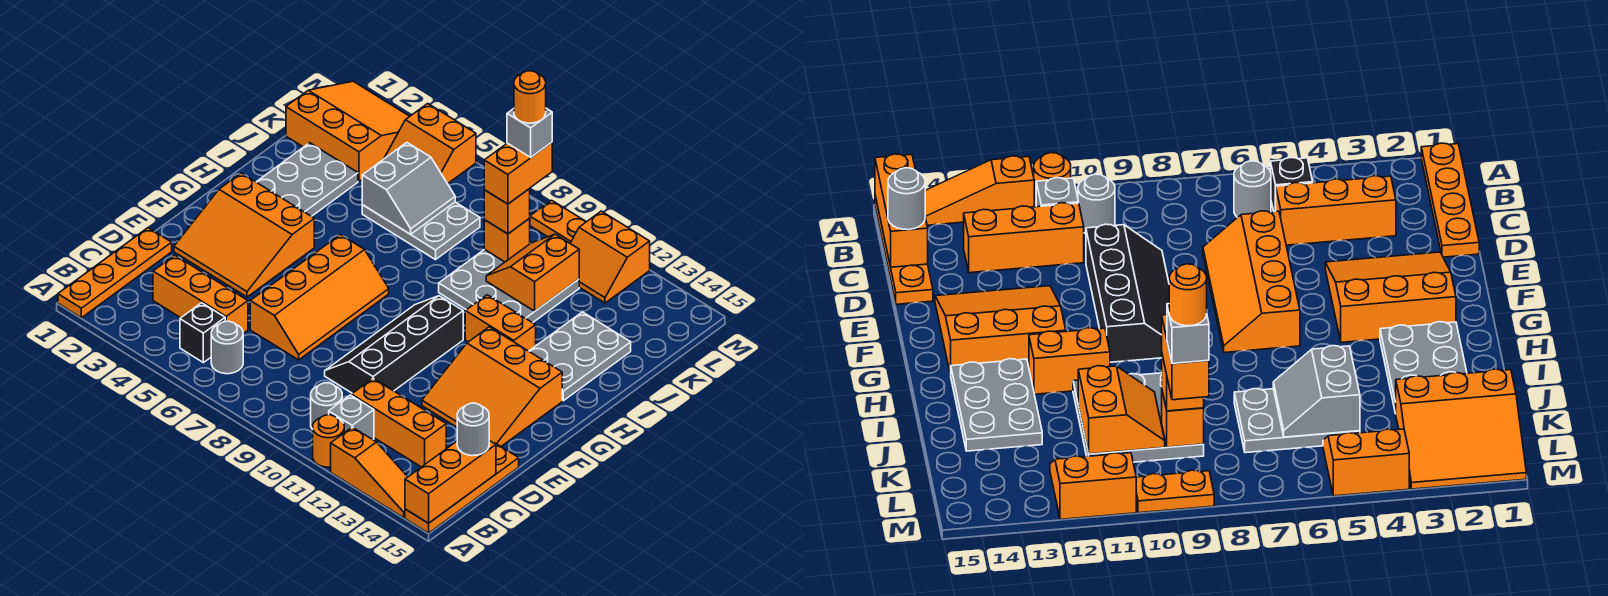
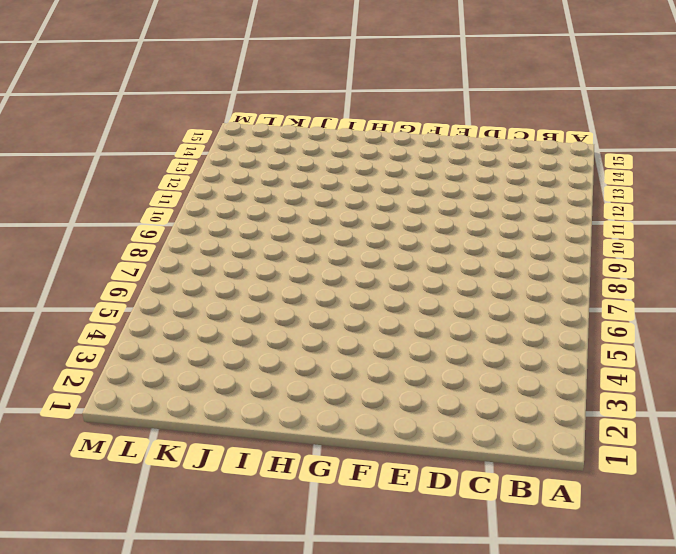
none -> orange 1x4 plate [58,228,172,318]
none -> orange 1x1 round brick [313,415,344,467]
none -> orange 1x3 slope [331,427,407,518]
none -> orange 1x4 plate [405,443,519,533]

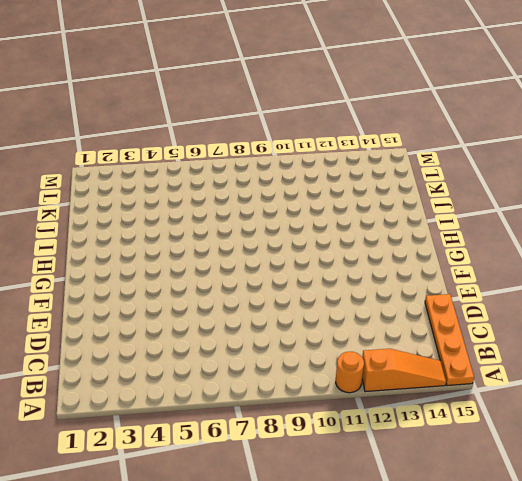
none -> orange 1x4 plate [58,228,172,318]
none -> black 1x1 brick [180,303,225,363]
none -> grey 1x1 round brick [211,321,243,374]
none -> grey 1x1 round brick [311,383,342,429]

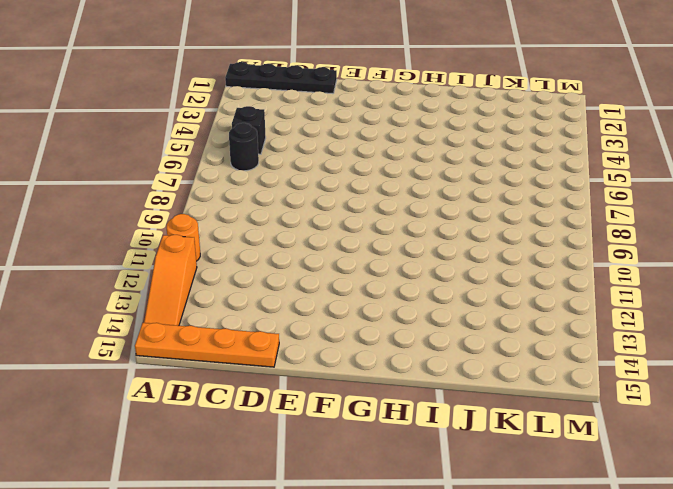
black 1x4 plate [225,62,337,94] -> orange 1x4 plate [58,228,172,318]
black 1x1 round brick [229,123,259,171] -> grey 1x1 round brick [211,321,243,374]
none -> grey 1x1 round brick [311,383,342,429]
none -> grey 1x1 brick [329,395,374,440]
none -> orange 1x3 brick [153,255,248,333]
none -> orange 1x3 brick [351,378,446,467]

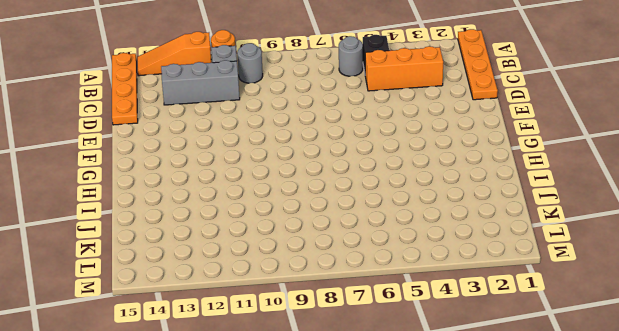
grey 1x3 brick [161,60,240,105] -> orange 1x3 brick [351,378,446,467]
none -> orange 2x4 slope [250,235,389,360]
none -> black 2x4 slope [325,296,463,393]
none -> orange 3x3 slope [174,173,314,297]
none -> orange 3x3 slope [422,327,562,446]

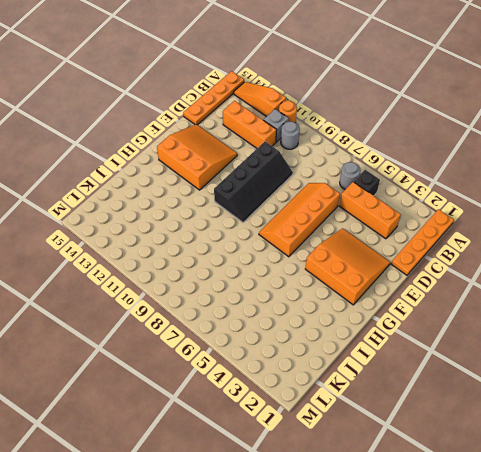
none -> grey 2x3 plate [257,143,358,216]
none -> orange 1x2 brick [465,295,536,351]
none -> grey 2x3 plate [529,312,631,401]
none -> grey 3x3 plate [439,249,579,323]

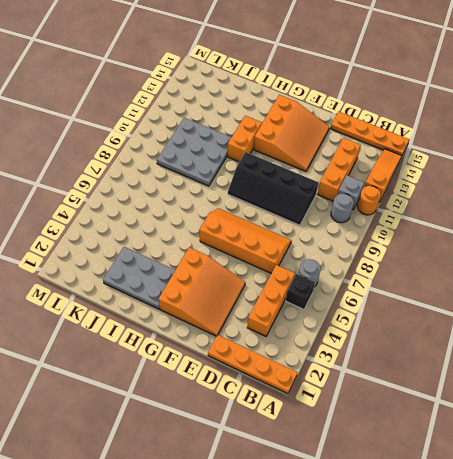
none -> grey 2x3 plate [529,312,631,401]
none -> grey 2x3 plate [362,202,480,260]
none -> orange 3x3 slope [286,81,410,181]
none -> orange 2x2 slope [384,104,476,184]

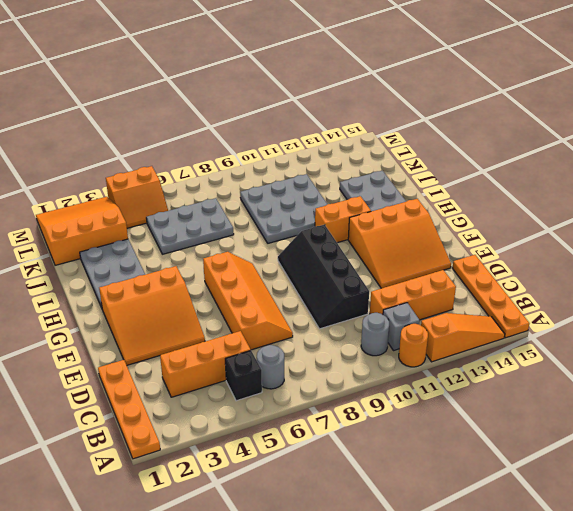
none -> orange 2x2 slope [570,211,650,303]
none -> orange 1x2 plate [530,200,586,243]
none -> orange 1x3 brick [405,440,496,523]
none -> grey 2x2 slope [362,143,455,234]

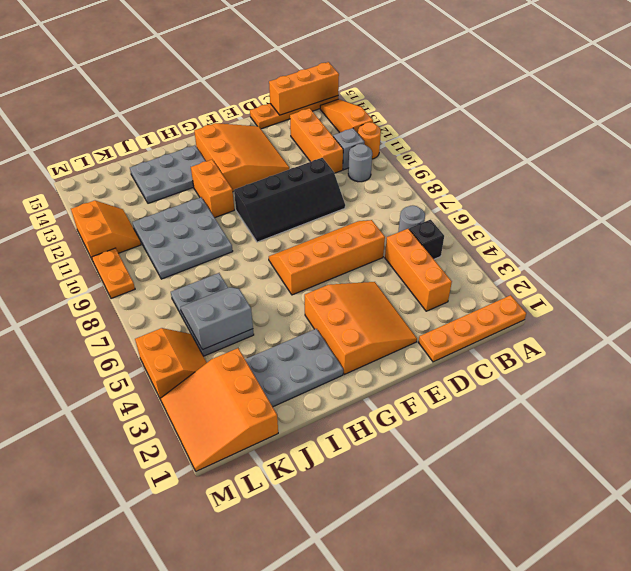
none -> orange 2x2 slope [486,234,579,311]
none -> orange 1x1 brick [484,219,530,262]
none -> grey 1x1 round brick [457,403,489,456]
none -> orange 1x1 brick [484,189,530,234]

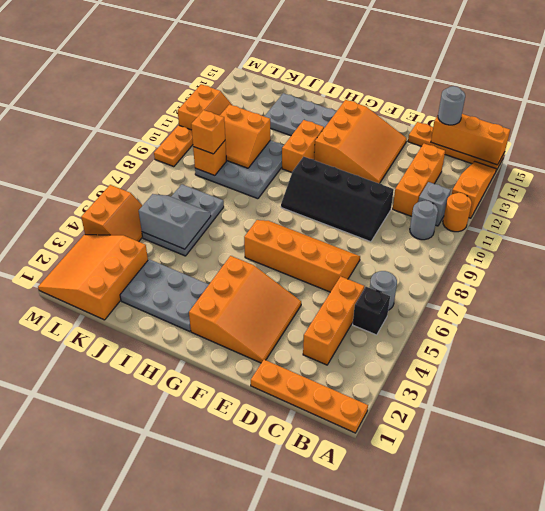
none -> orange 1x2 brick [484,142,552,204]
none -> grey 1x1 brick [507,108,552,157]
none -> orange 1x1 round brick [514,71,546,123]

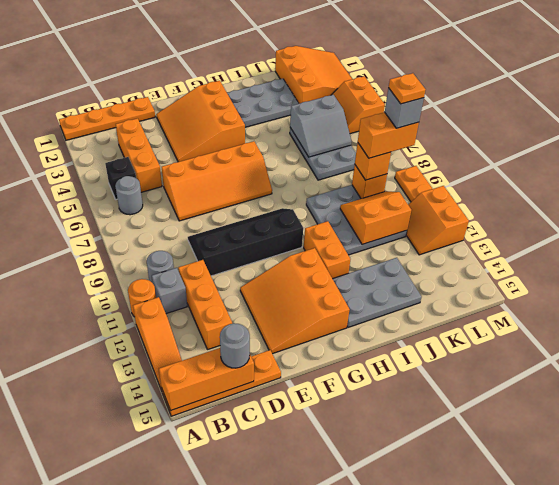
orange 1x1 plate [388,73,426,104] -> orange 1x1 round brick [514,71,546,123]

